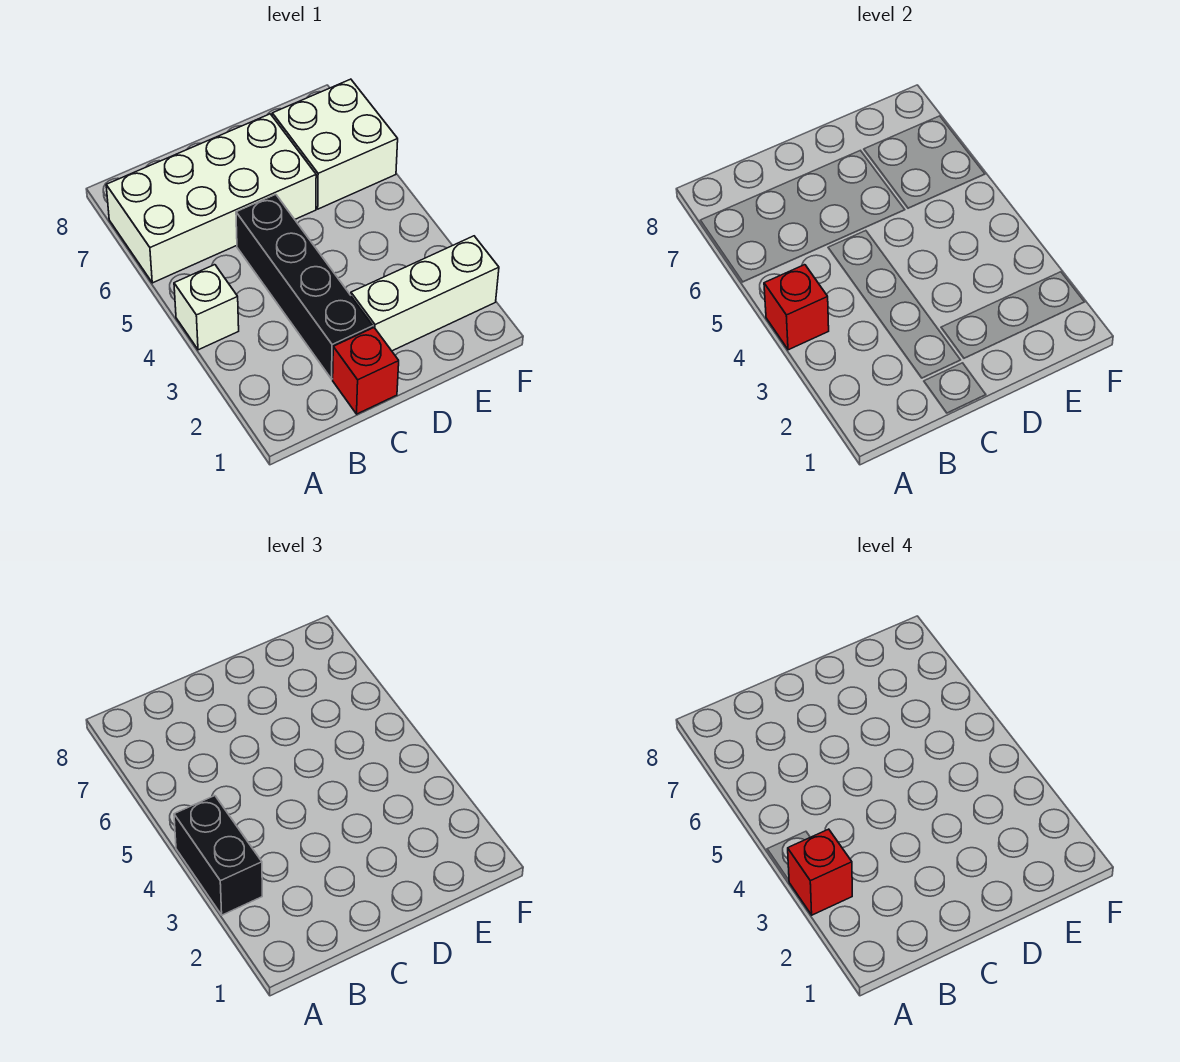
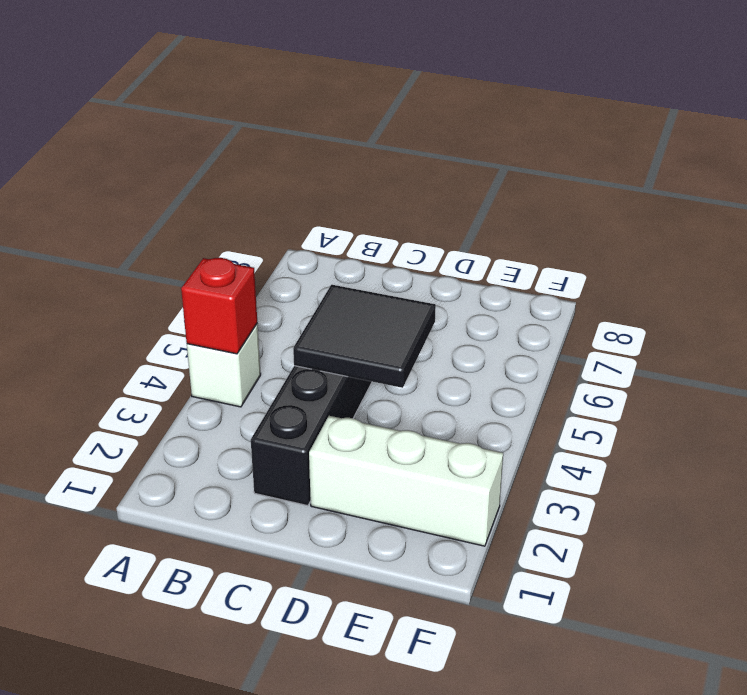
black 2x2 tile [293,285,436,388] -> none
none -> white 2x4 brick [106,114,316,283]
none -> red 1x1 brick [333,328,399,414]

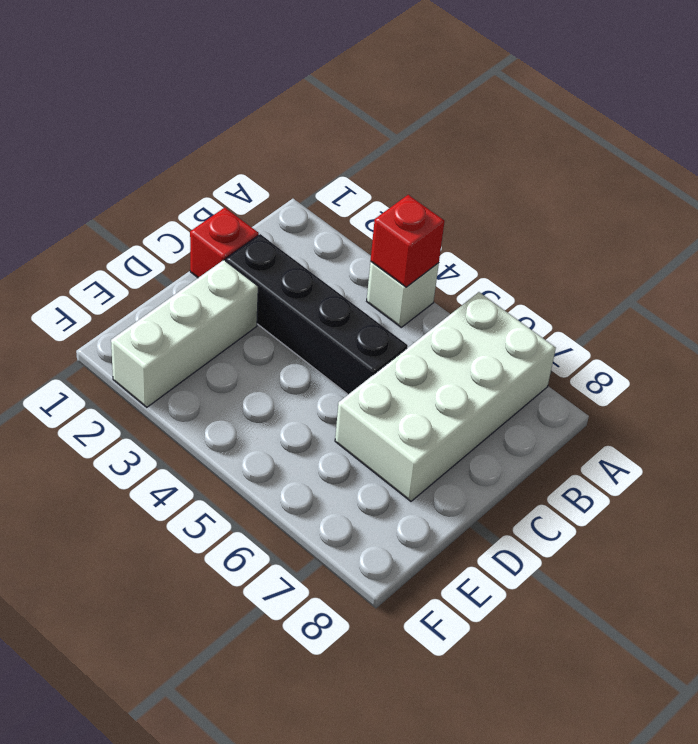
none -> white 2x2 brick [272,79,398,209]
none -> black 1x2 brick [174,796,262,915]

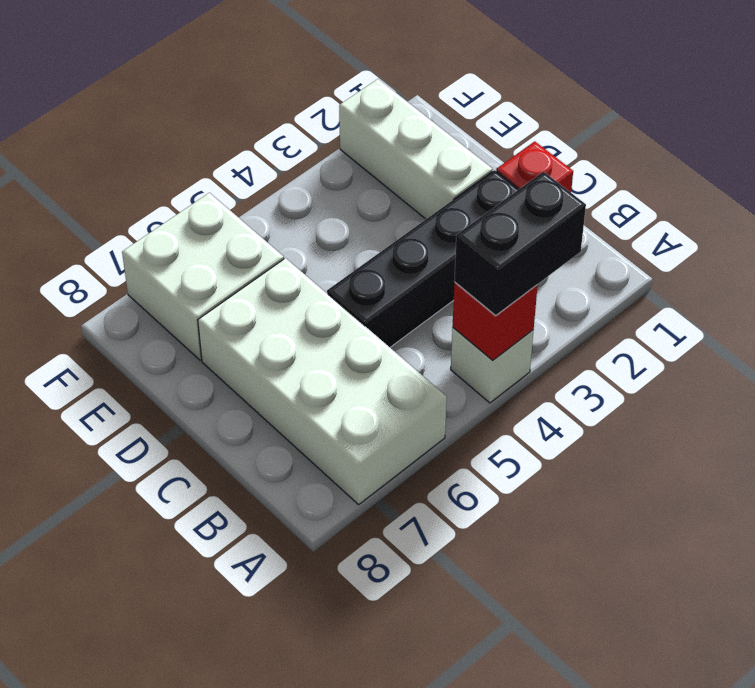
none -> red 1x1 brick [788,829,852,915]

